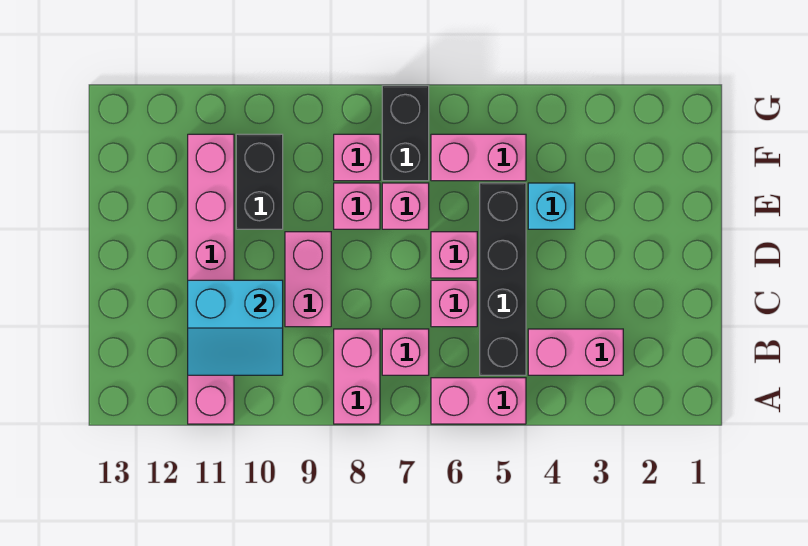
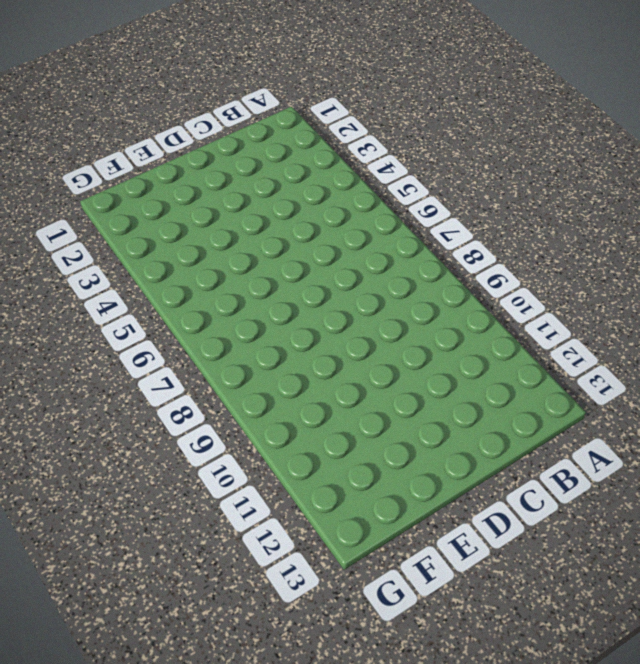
none -> pink 1x2 brick [431,378,526,424]
none -> pink 1x2 brick [334,329,380,424]
none -> pink 1x6 brick [188,134,234,424]

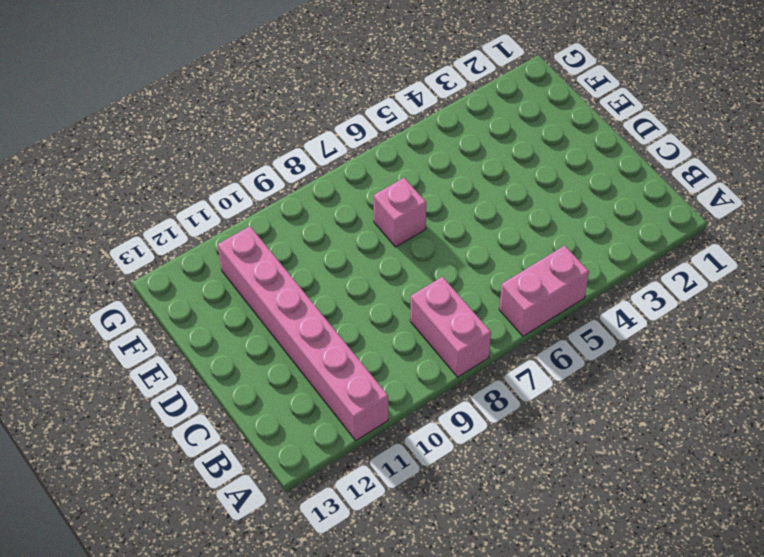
none -> pink 1x2 brick [528,329,623,375]
none -> black 1x4 brick [480,183,526,375]
none -> pink 1x1 brick [382,329,429,375]

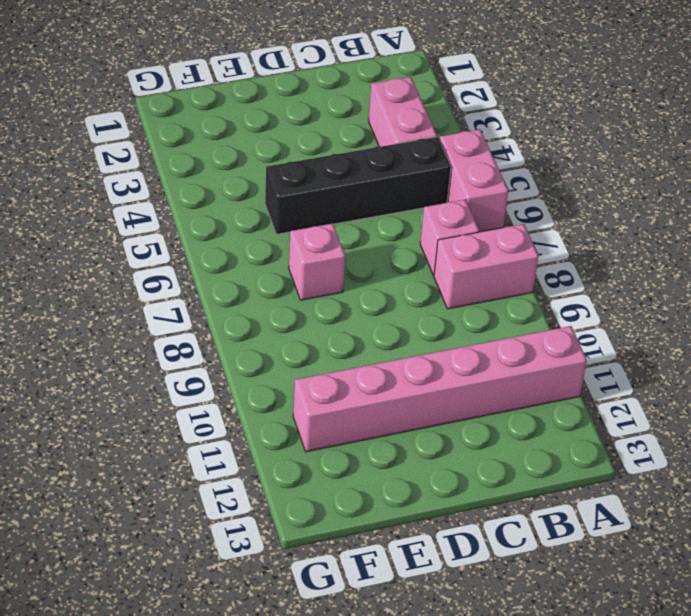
none -> pink 1x1 brick [431,280,477,327]
none -> pink 1x2 brick [285,232,331,327]
none -> pink 1x1 brick [431,232,477,278]

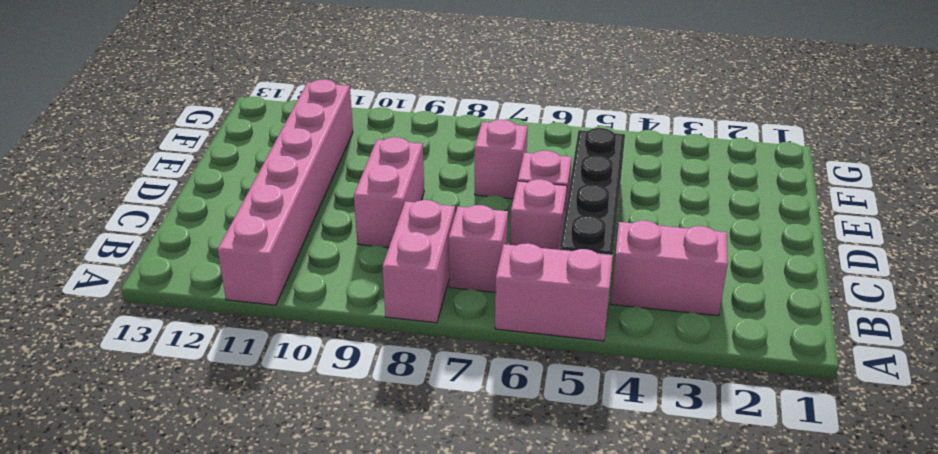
none -> cyan 1x1 brick [528,183,575,229]
none -> pink 1x1 brick [334,183,380,229]
none -> black 1x2 brick [236,134,283,229]

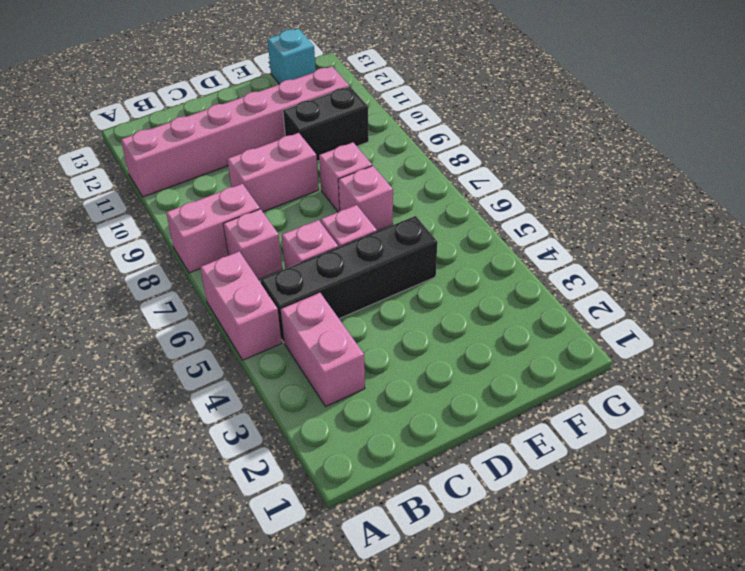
cyan 1x1 brick [268,29,316,84] -> cyan 1x1 brick moved to [528,183,575,229]
none -> pink 1x2 brick [431,134,526,181]
none -> black 1x2 brick [382,86,429,181]
none -> pink 1x1 brick [334,134,380,181]

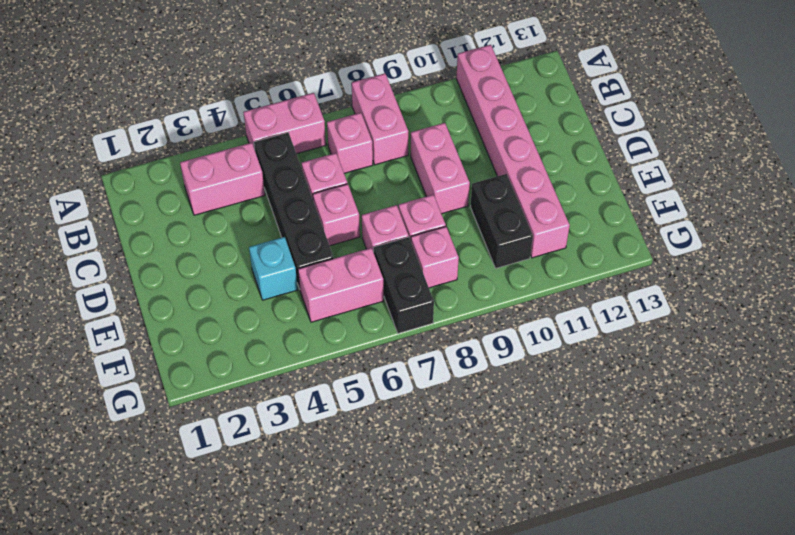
none -> cyan 2x2 slope [188,280,283,375]

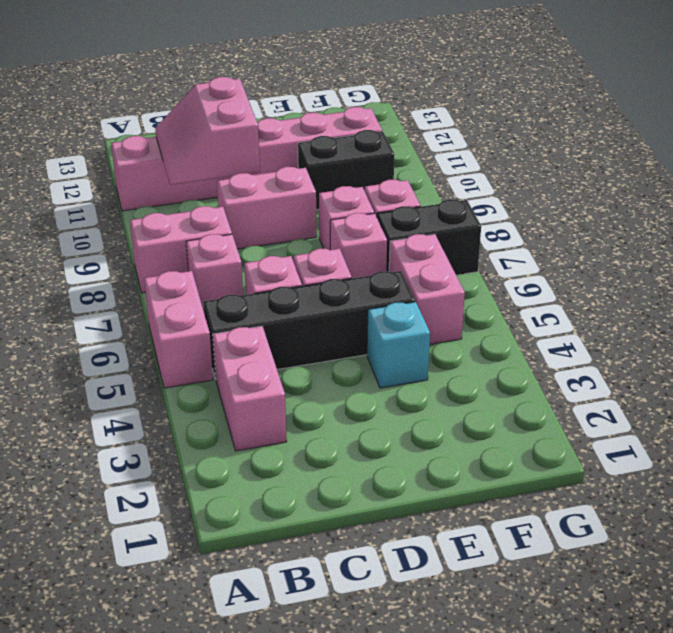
pink 2x2 slope [155,77,260,185] -> cyan 2x2 slope [188,280,283,375]

